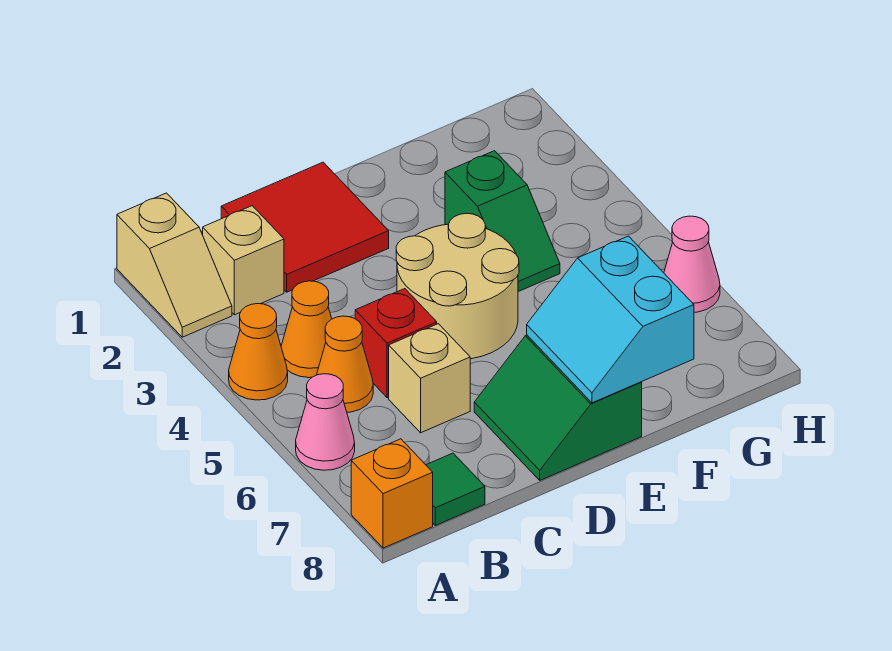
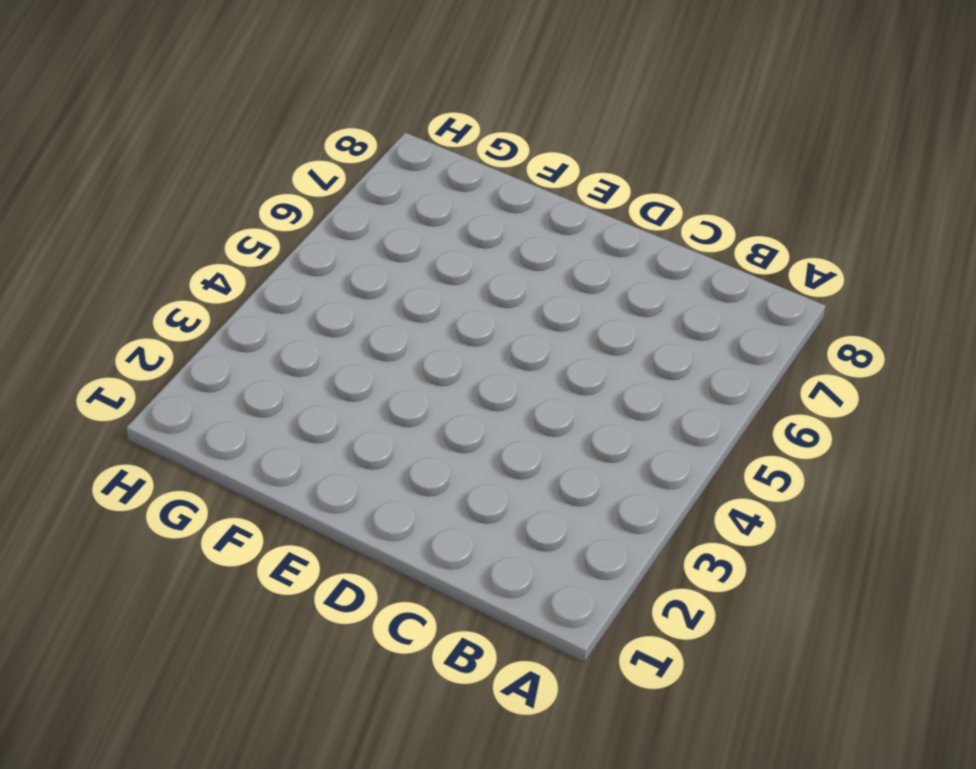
none -> tan 1x2 slope [117,193,232,337]
none -> orange 1x1 cone [229,304,288,400]
none -> pink 1x1 cone [296,374,355,470]

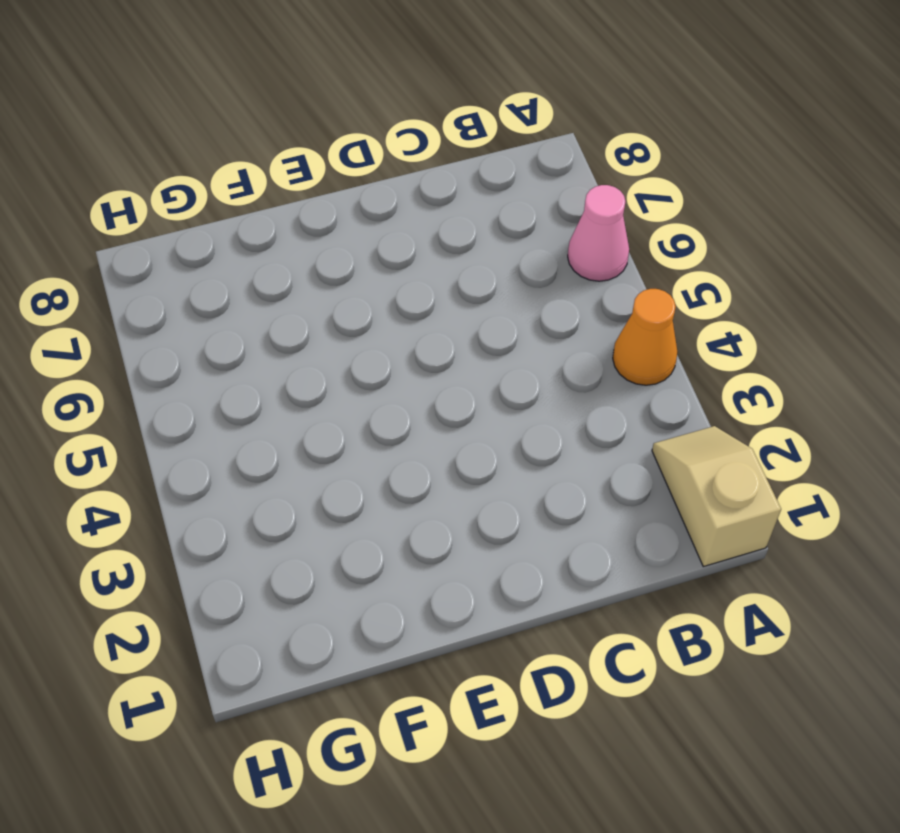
none -> orange 1x1 brick [351,439,433,548]
none -> tan 1x1 brick [203,206,284,315]
none -> orange 1x1 cone [281,281,332,378]

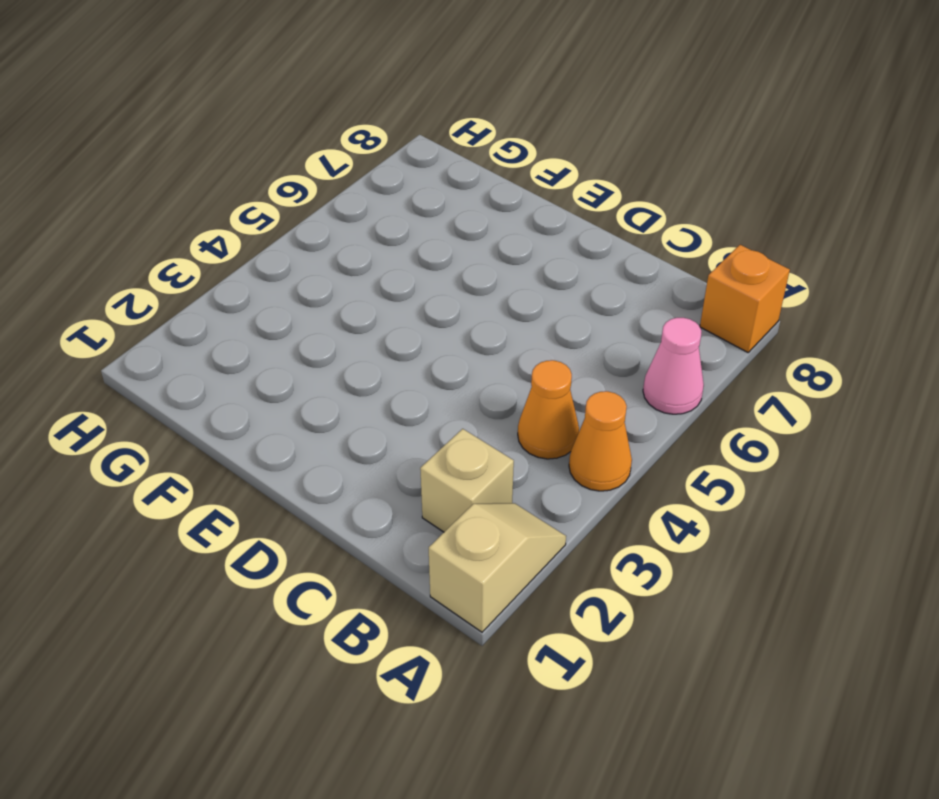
none -> orange 1x1 cone [317,316,373,412]
none -> green 1x1 tile [426,453,485,525]
none -> red 2x2 tile [221,162,389,292]

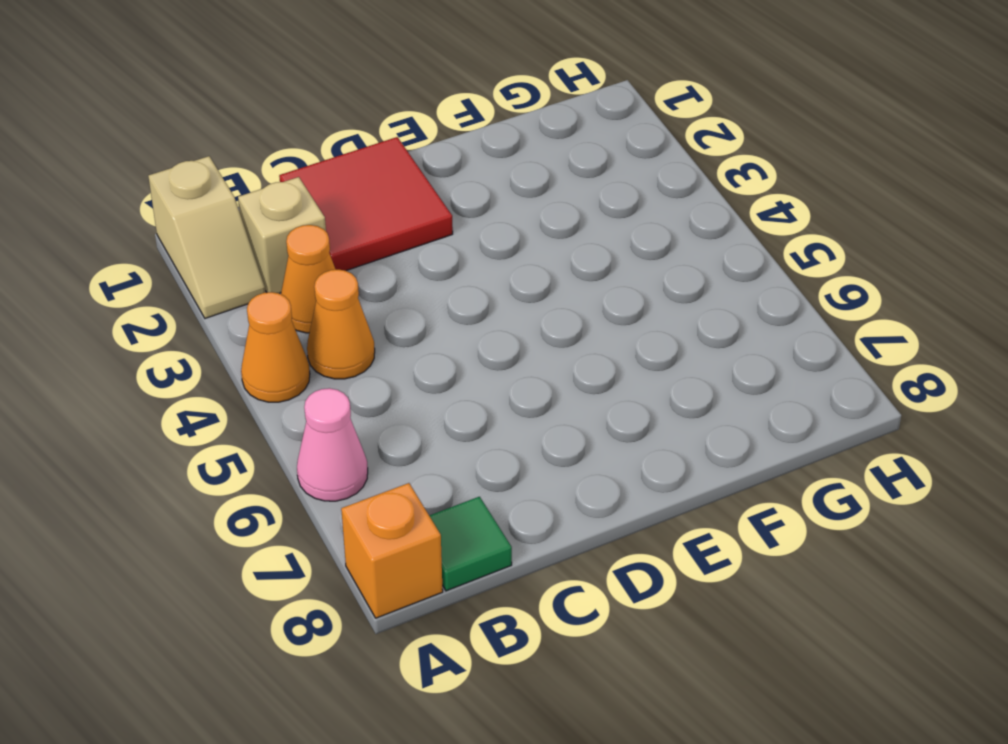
orange 1x1 cone [281,225,336,333] -> orange 1x1 cone moved to [317,316,373,412]
none -> red 1x1 brick [355,289,437,398]
none -> tan 1x1 brick [389,324,470,433]
none -> tan 2x2 round brick [396,213,519,359]

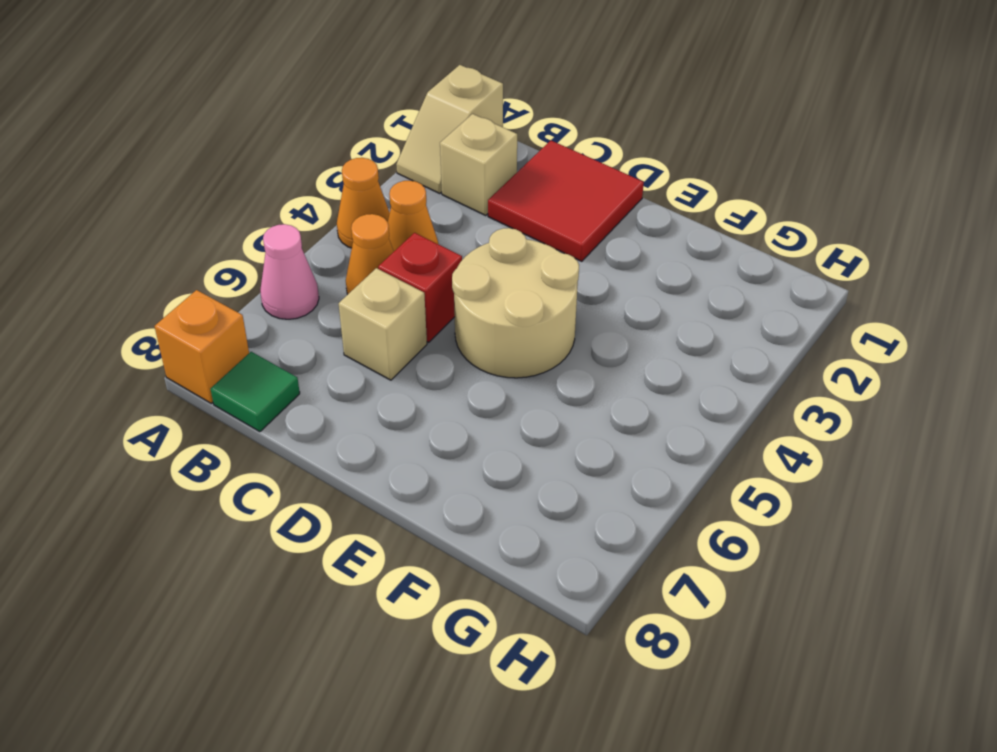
none -> green 2x2 slope [474,335,642,480]
none -> green 1x2 slope [445,151,560,292]
none -> pink 1x1 cone [664,216,720,312]

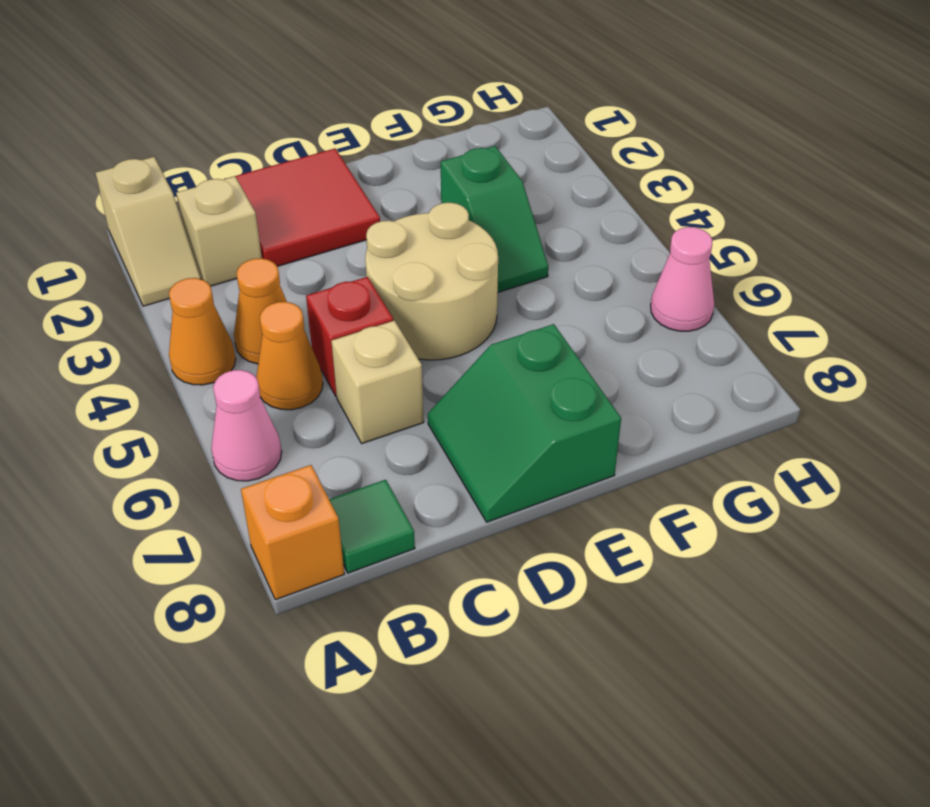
none -> cyan 2x2 slope [527,236,694,403]

